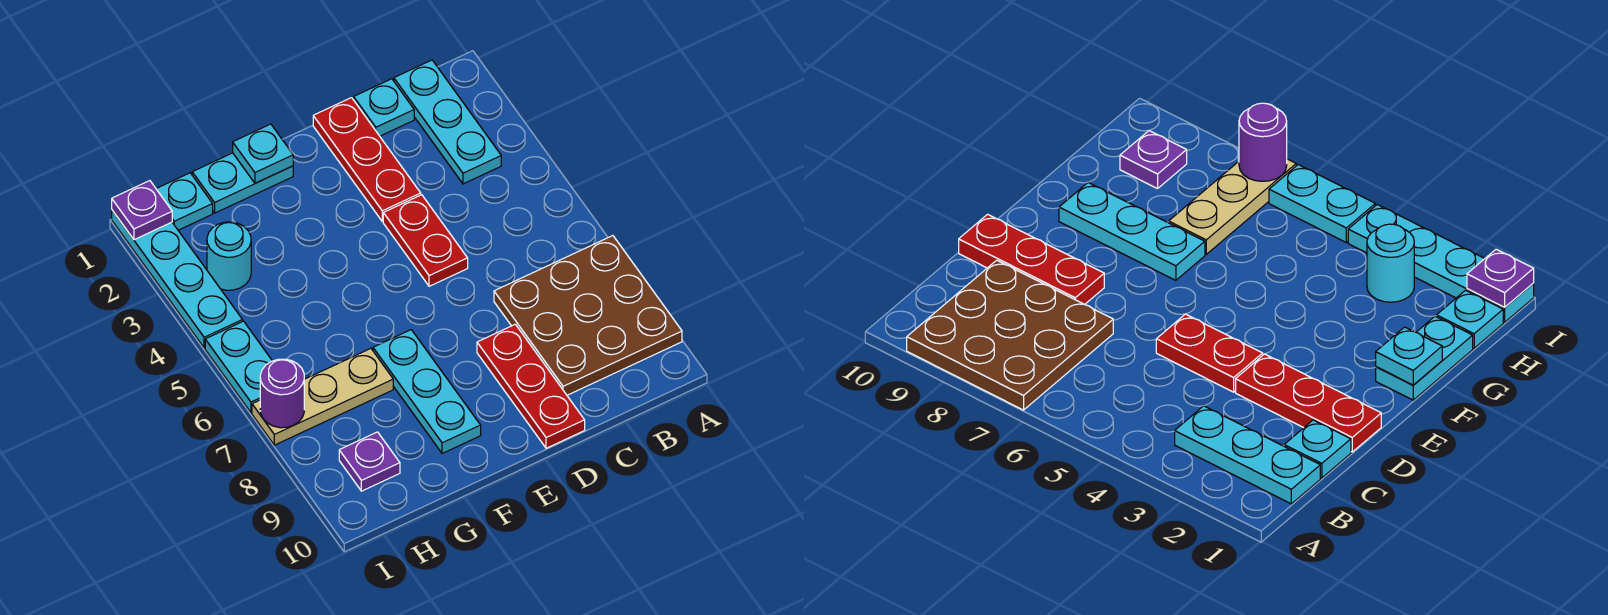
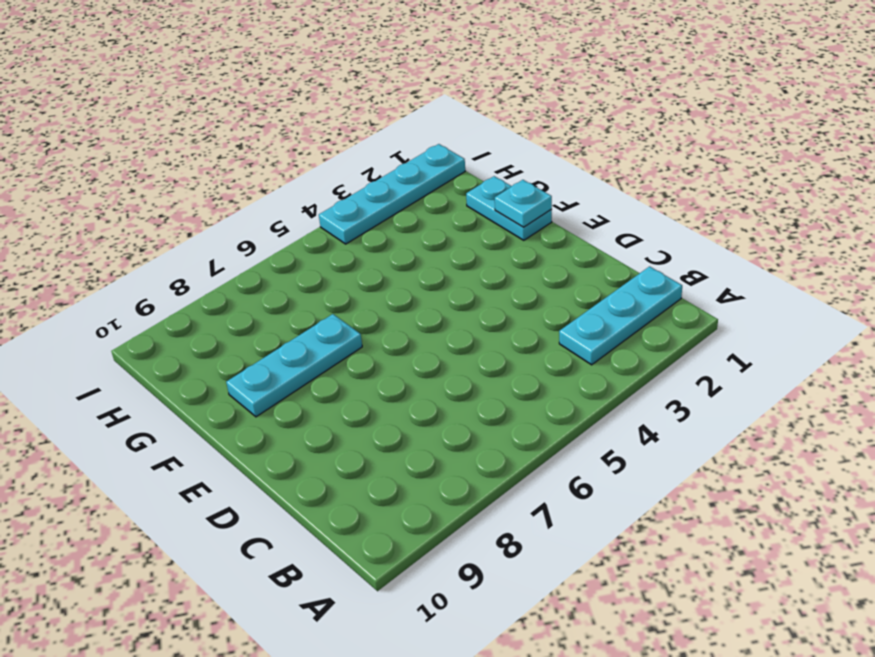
none -> brown 3x3 plate [494,236,682,395]
none -> cyan 1x1 plate [354,79,414,136]
none -> red 1x3 plate [313,98,421,222]

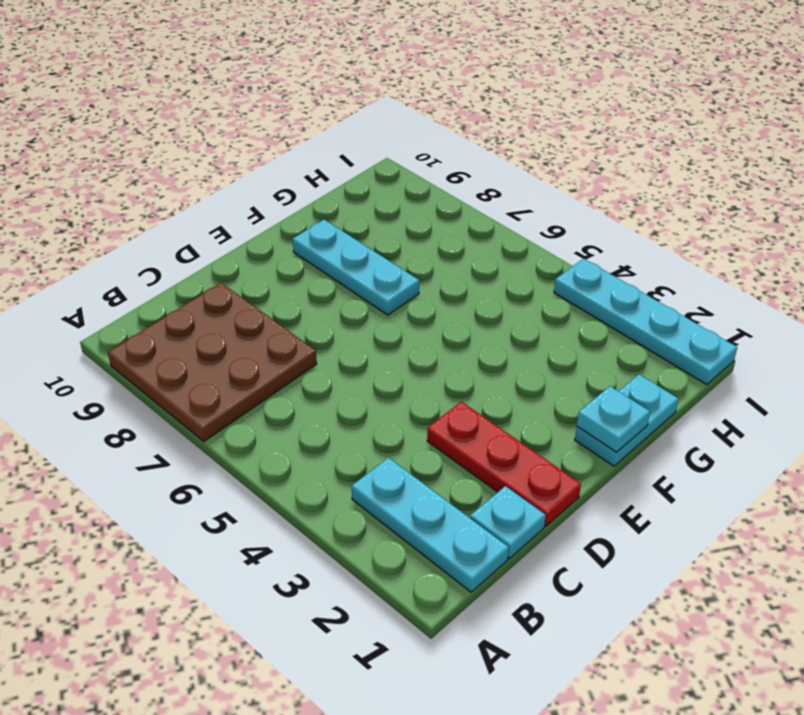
none -> red 1x2 plate [383,195,468,286]
none -> red 1x3 plate [477,324,585,448]
none -> tan 1x3 plate [252,349,393,445]

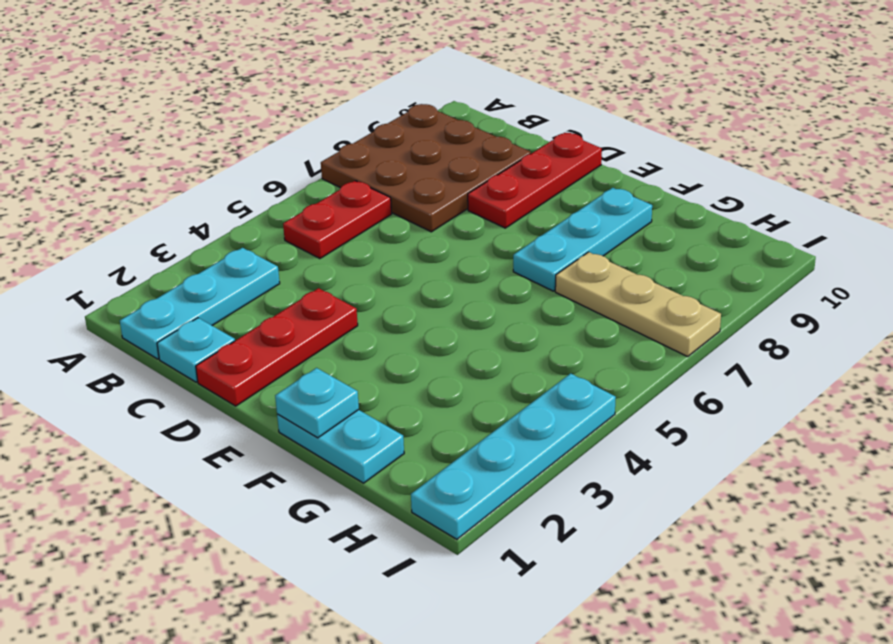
red 1x2 plate [283,181,391,259] -> red 1x2 plate moved to [383,195,468,286]
none -> cyan 1x1 plate [156,173,213,230]
none -> cyan 1x1 round brick [207,222,251,290]
none -> purple 1x1 plate [339,432,400,491]

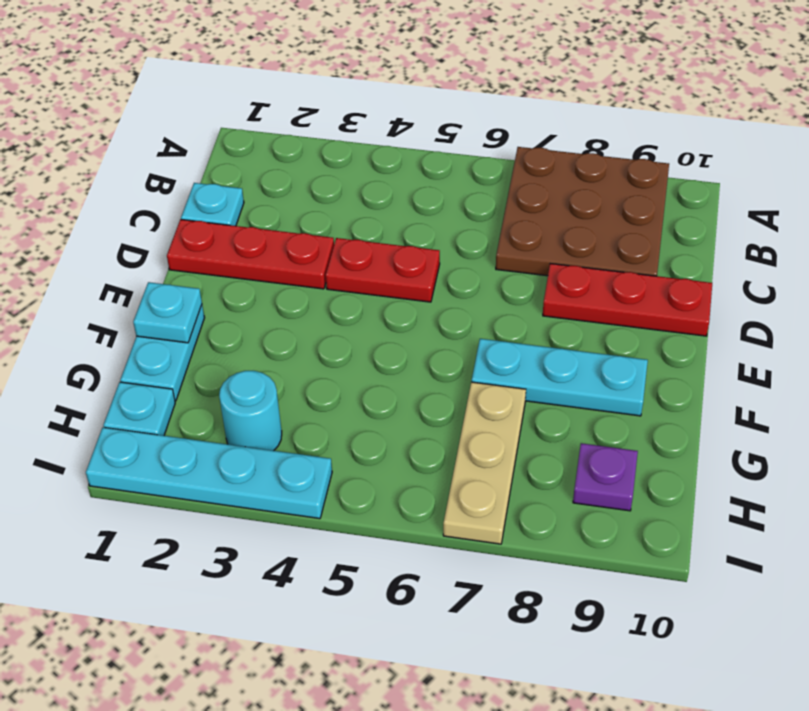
none -> cyan 1x3 plate [394,60,501,184]
none -> cyan 1x2 plate [205,321,272,413]
none -> purple 1x1 plate [112,181,172,240]

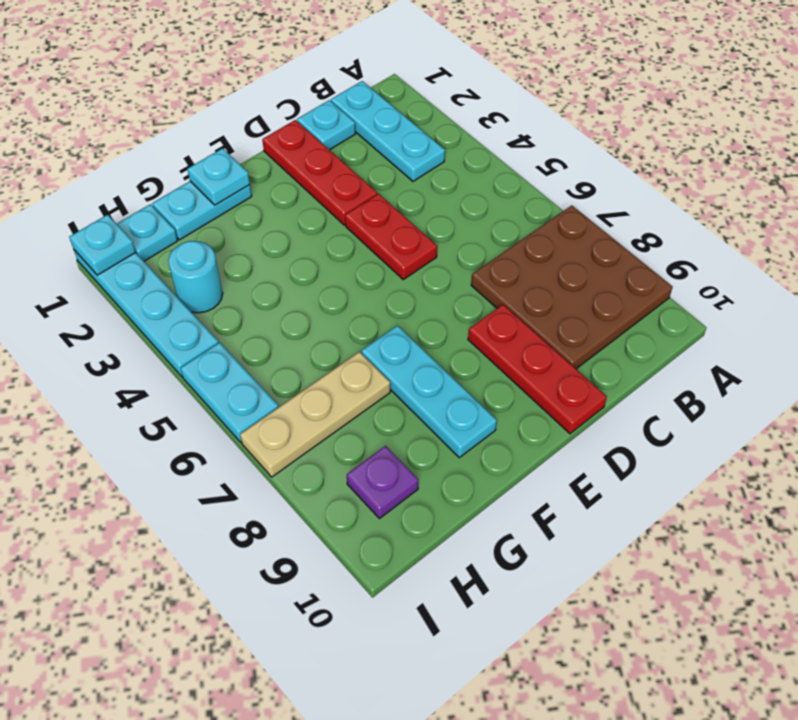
cyan 1x1 plate [69,215,136,275] -> purple 1x1 plate [112,181,172,240]
none -> purple 1x1 round brick [260,359,304,428]

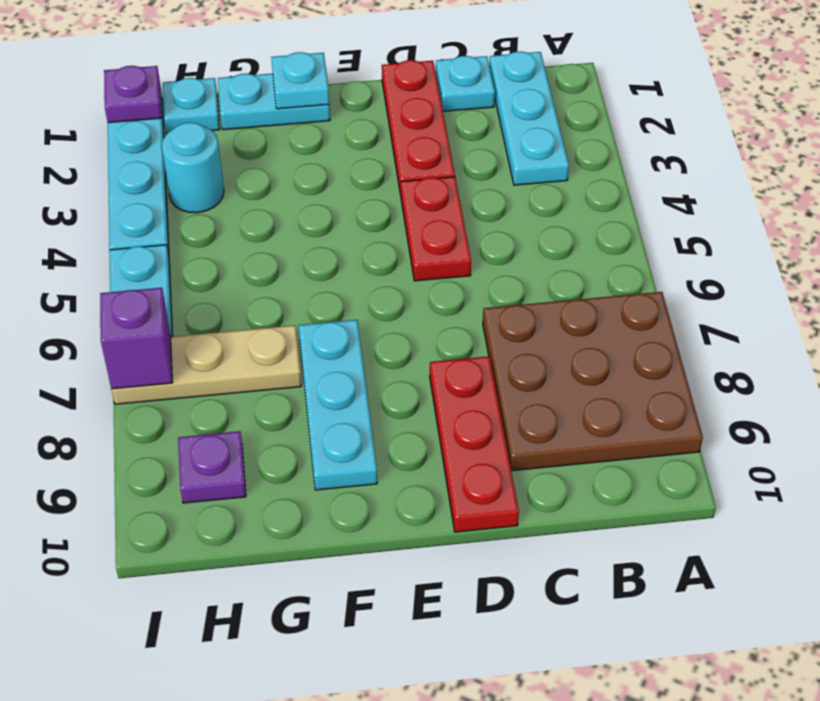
purple 1x1 brick [100,288,173,389] -> purple 1x1 round brick [260,359,304,428]

